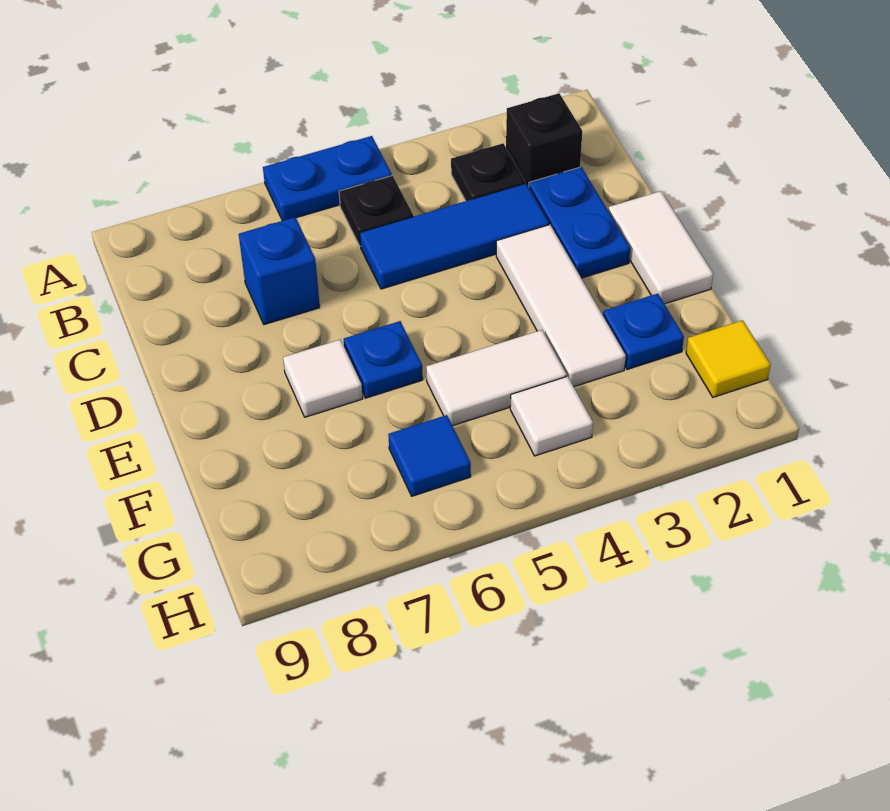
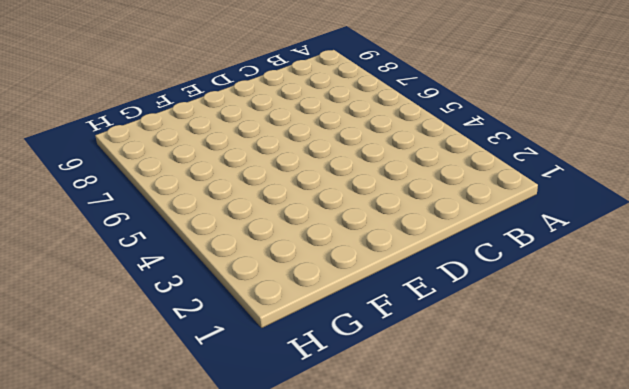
none -> blue 1x2 plate [263,136,392,221]
none -> black 1x1 brick [506,93,582,187]
none -> black 1x1 plate [451,143,525,201]

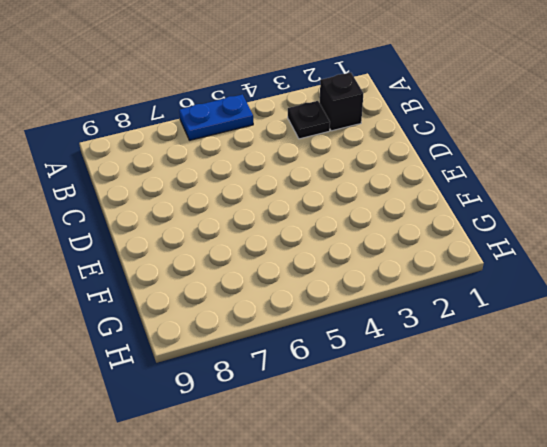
none -> black 1x1 plate [339,176,413,246]
none -> blue 1x2 plate [529,167,630,278]
none -> blue 1x3 tile [360,183,549,289]

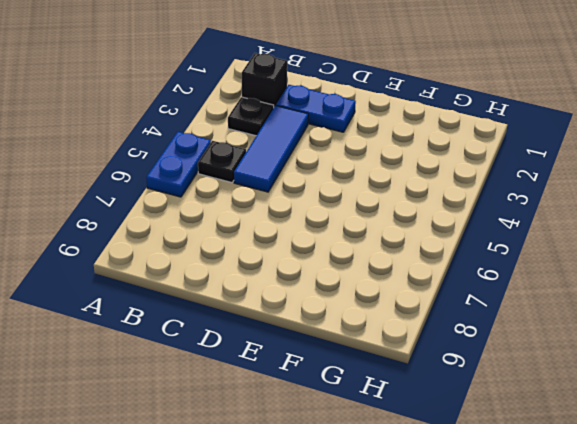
none -> blue 1x1 brick [239,217,320,325]
none -> white 1x2 tile [609,191,713,304]
none -> white 1x3 tile [496,225,626,387]

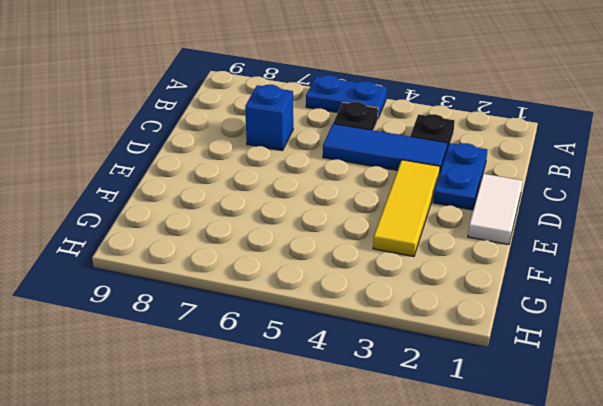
yellow 1x3 tile [373,160,440,257] -> white 1x3 tile [496,225,626,387]
none -> black 1x1 brick [506,93,582,187]
none -> blue 1x1 plate [344,321,423,398]
none -> white 1x1 tile [283,339,363,417]

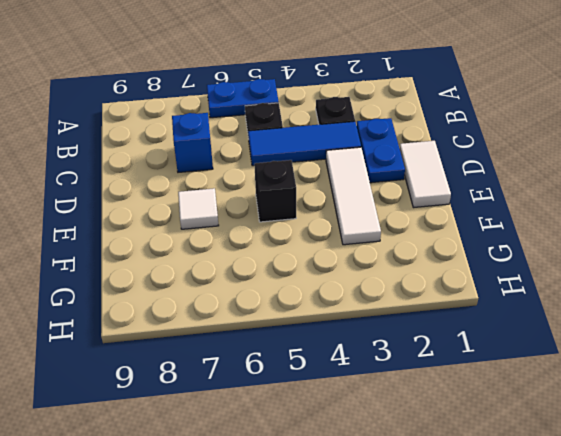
black 1x1 brick [254,160,296,222] -> black 1x1 brick moved to [506,93,582,187]
none -> blue 1x1 plate [344,321,423,398]
none -> blue 1x1 plate [603,294,684,370]
none -> white 1x2 tile [426,330,567,426]

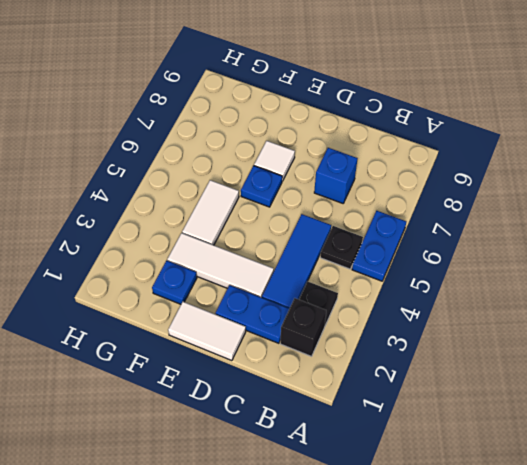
none -> yellow 1x1 tile [686,320,771,397]
none -> white 1x1 tile [510,376,593,456]
none -> blue 1x1 tile [388,415,471,496]

